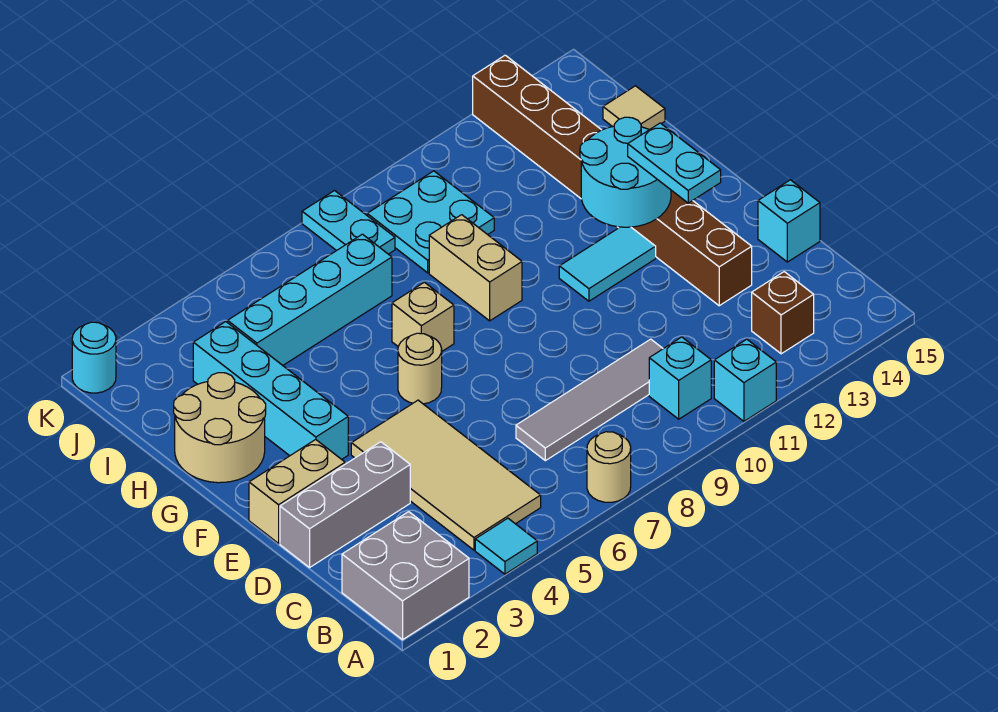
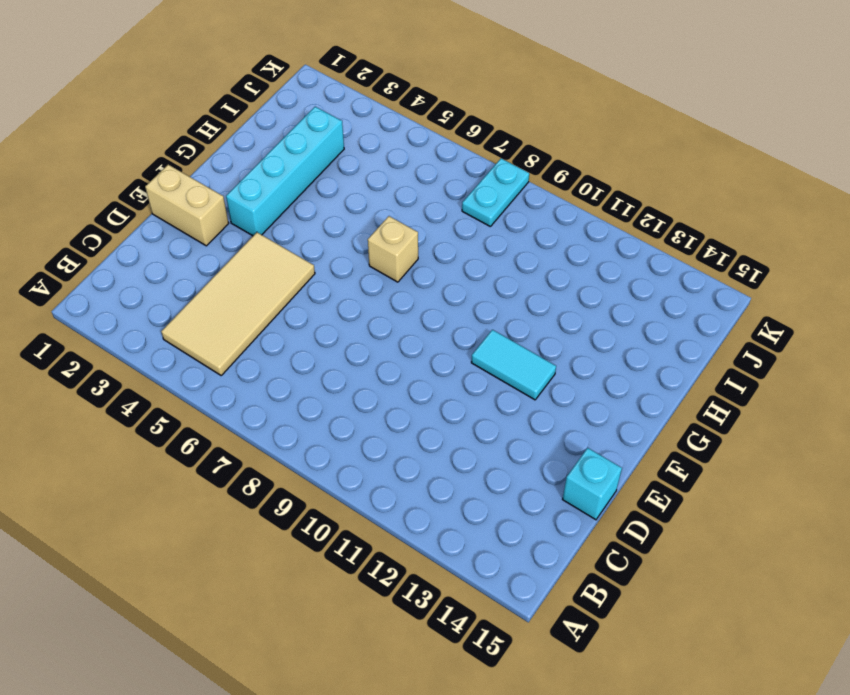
none -> grey 2x2 brick [342,512,469,640]
none -> cyan 1x1 tile [475,518,537,574]
none -> tan 1x1 round brick [587,432,631,502]

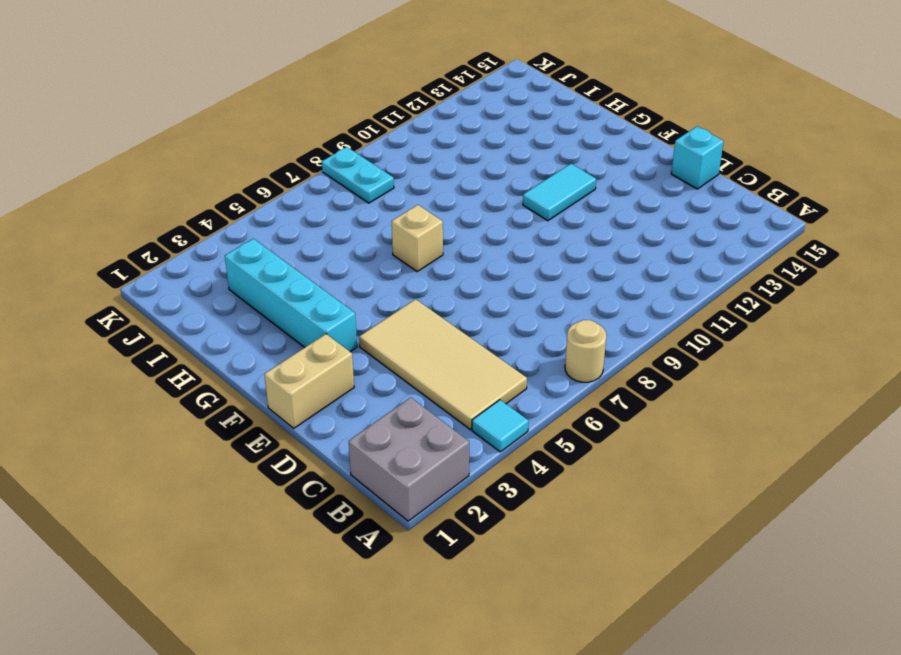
none -> cyan 1x1 brick [714,339,776,421]
none -> cyan 1x1 brick [649,337,711,419]
none -> brown 1x1 brick [752,272,814,354]

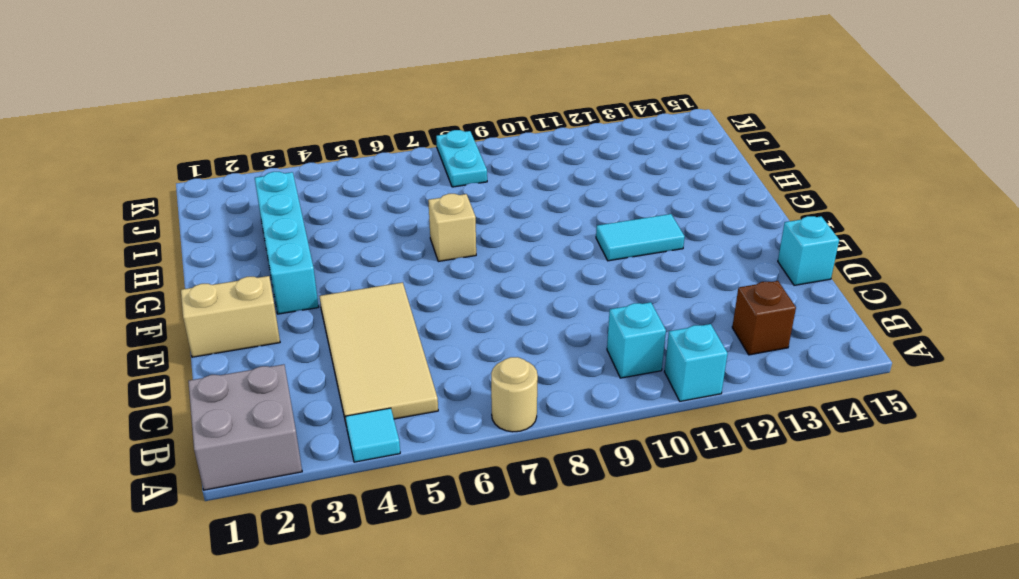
none -> grey 1x4 tile [516,339,663,461]
none -> grey 1x3 brick [280,442,410,567]
none -> brown 1x8 brick [473,55,752,306]

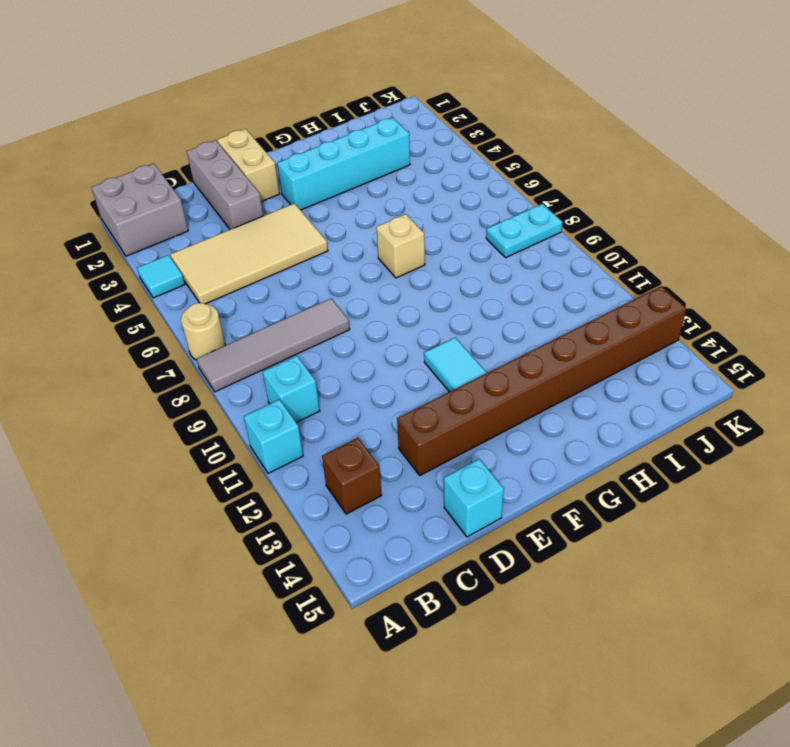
grey 1x4 tile [197,298,350,392] -> grey 1x4 tile turned to [516,339,663,461]
none -> tan 1x1 round brick [398,333,442,404]
none -> tan 2x2 round brick [174,373,266,483]
none -> tan 1x2 brick [429,215,522,321]

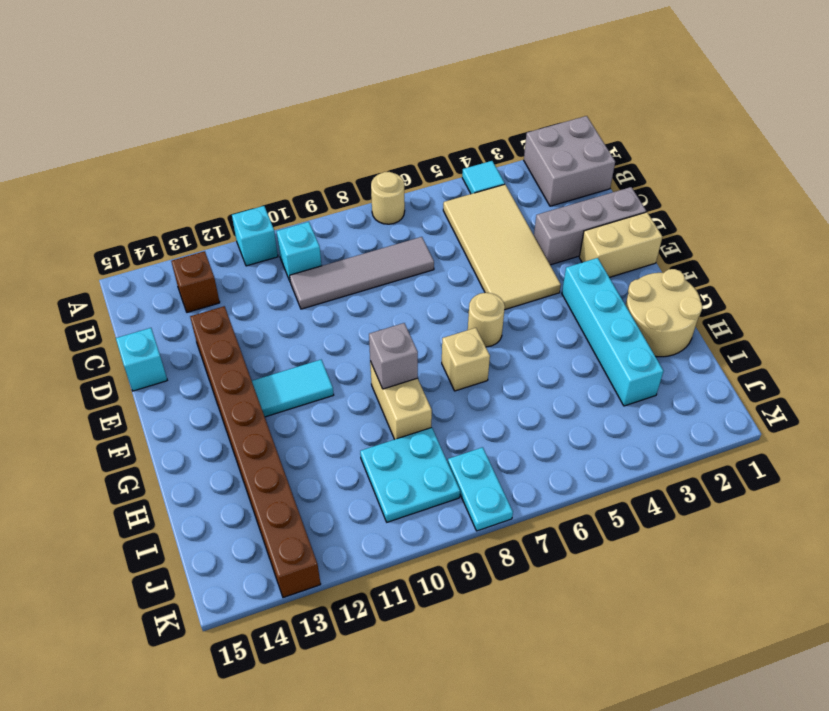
grey 1x1 brick [369,323,418,389] -> none
none -> cyan 1x4 brick [228,234,392,365]
none -> tan 1x1 tile [603,86,665,130]
none -> cyan 1x1 round brick [72,322,116,393]

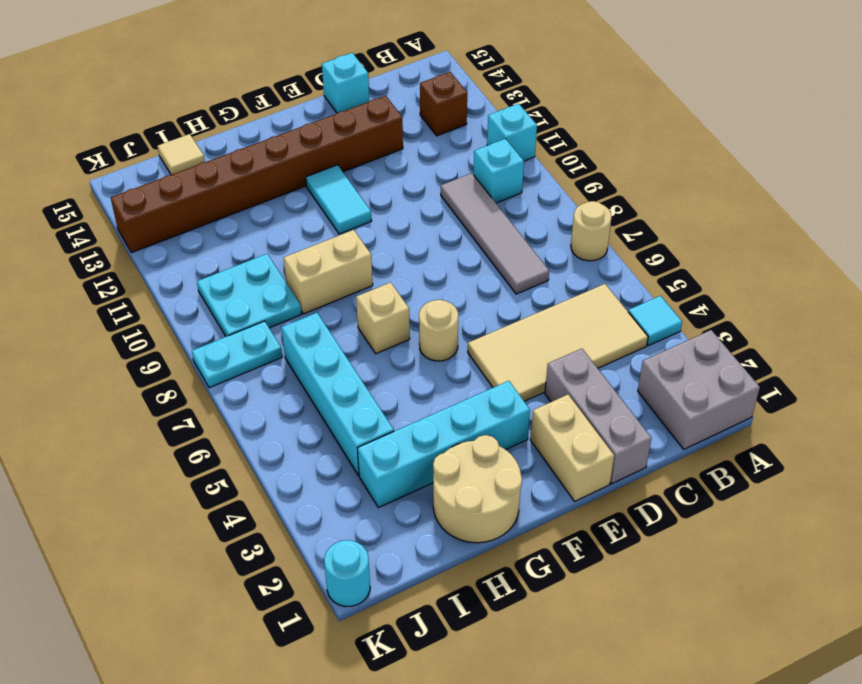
none -> cyan 2x2 round brick [580,117,671,227]
none -> cyan 1x2 plate [628,123,721,203]

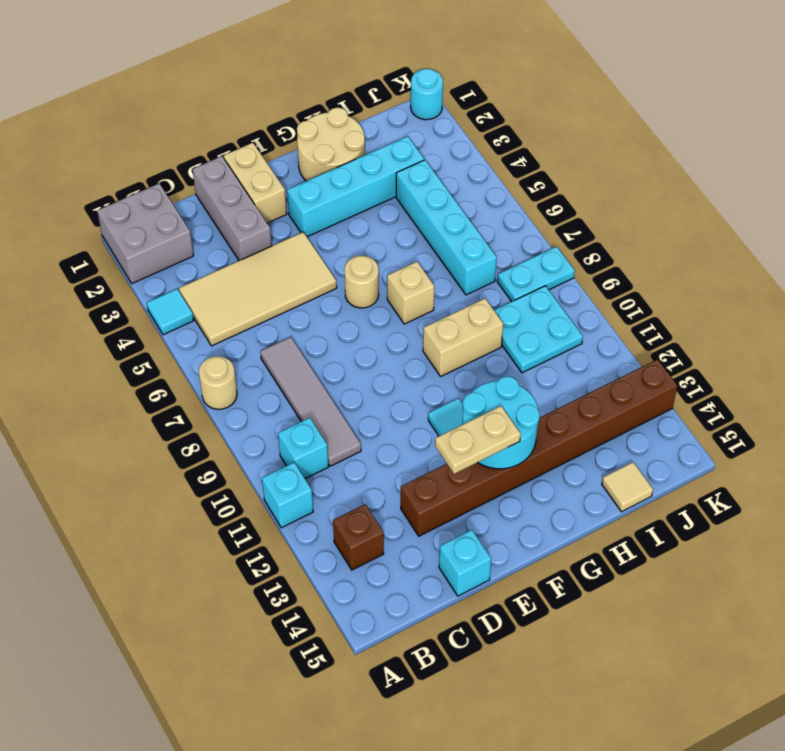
tan 1x2 plate [435,406,521,474] -> cyan 1x2 plate [628,123,721,203]

